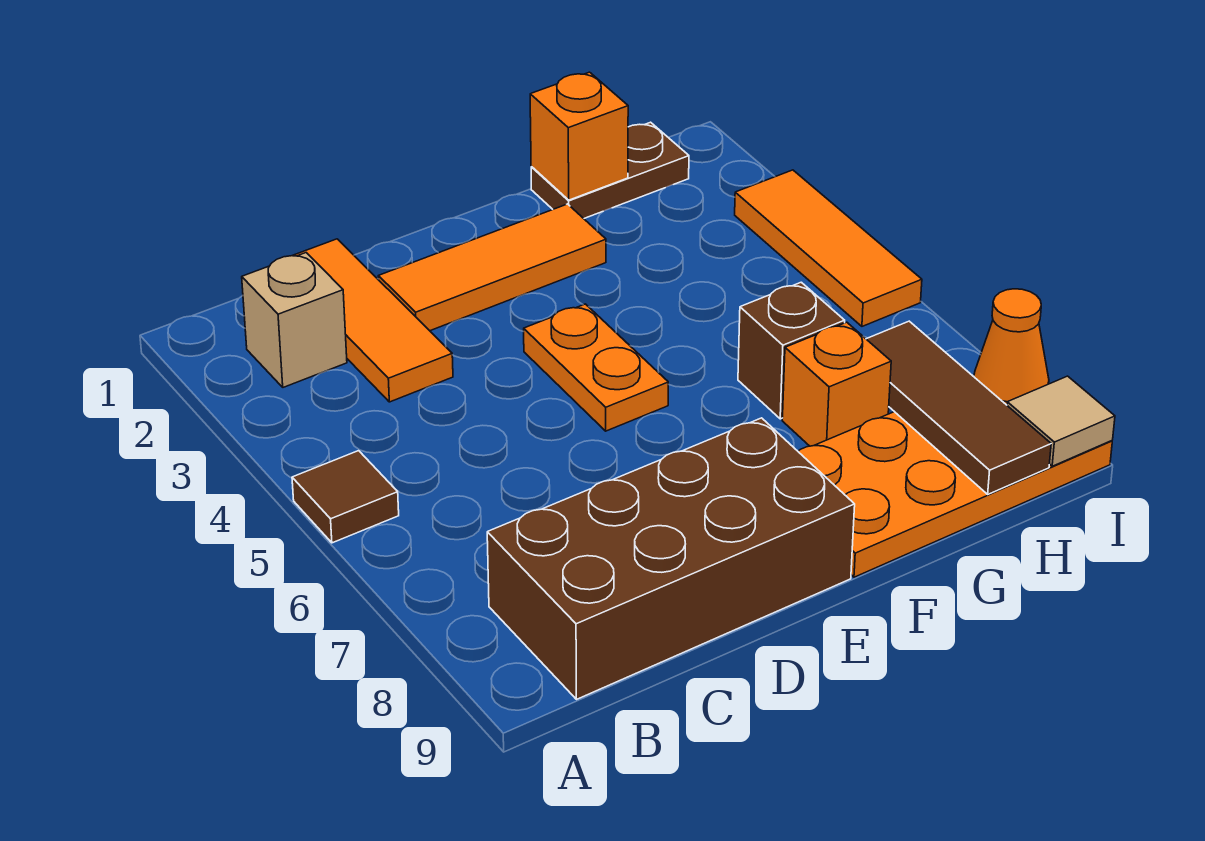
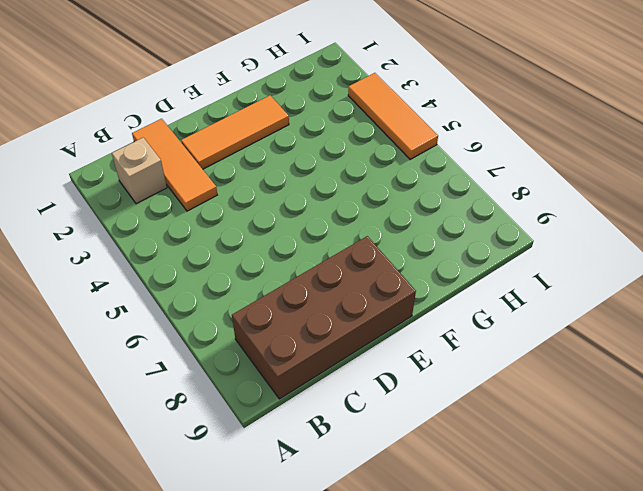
none -> brown 1x1 tile [292,451,399,543]
none -> orange 1x2 plate [524,304,668,431]
none -> orange 2x4 plate [798,412,1112,577]

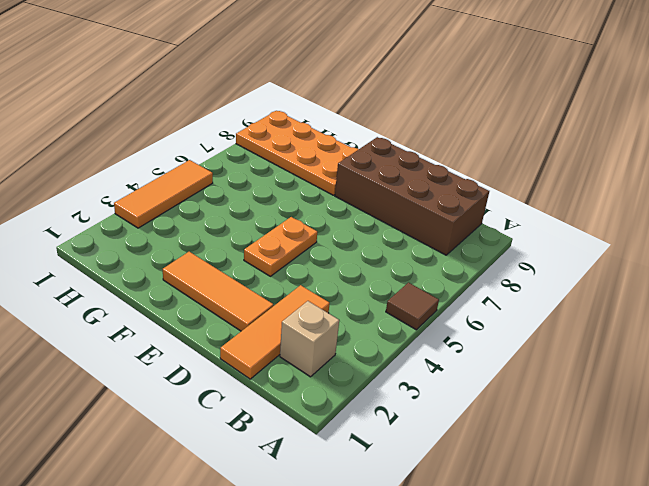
none -> brown 1x2 plate [531,122,689,218]
none -> brown 1x1 brick [738,282,845,419]
none -> orange 1x1 brick [782,322,891,446]

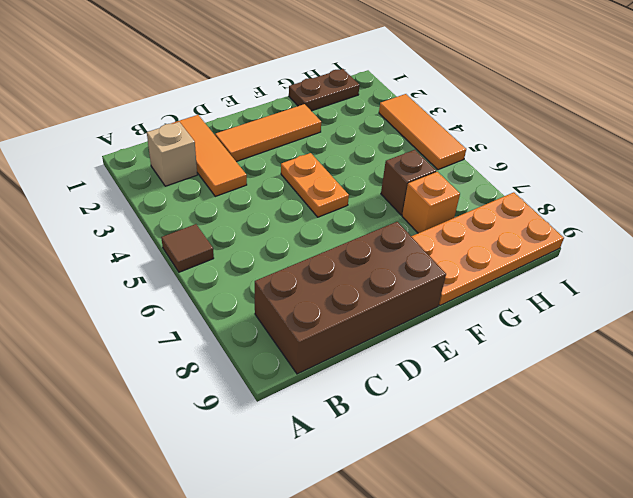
none -> orange 1x1 brick [530,72,628,200]
none -> brown 1x3 tile [867,321,1051,494]
none -> orange 1x1 cone [974,289,1049,405]

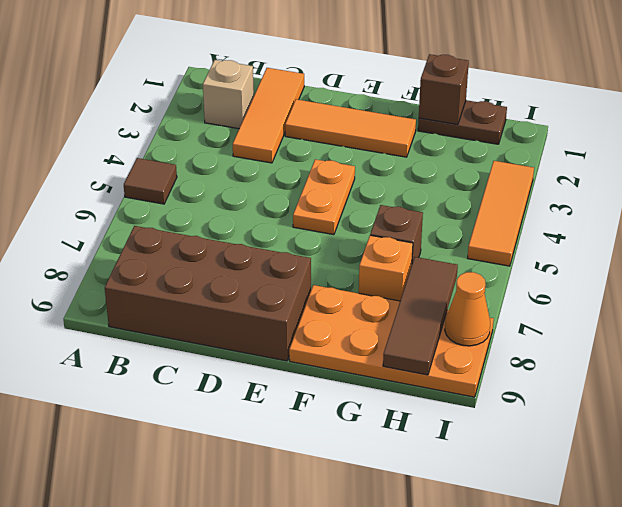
brown 1x1 brick [419,54,469,125] -> orange 1x1 brick [530,72,628,200]
none -> tan 1x1 tile [1007,376,1115,466]

